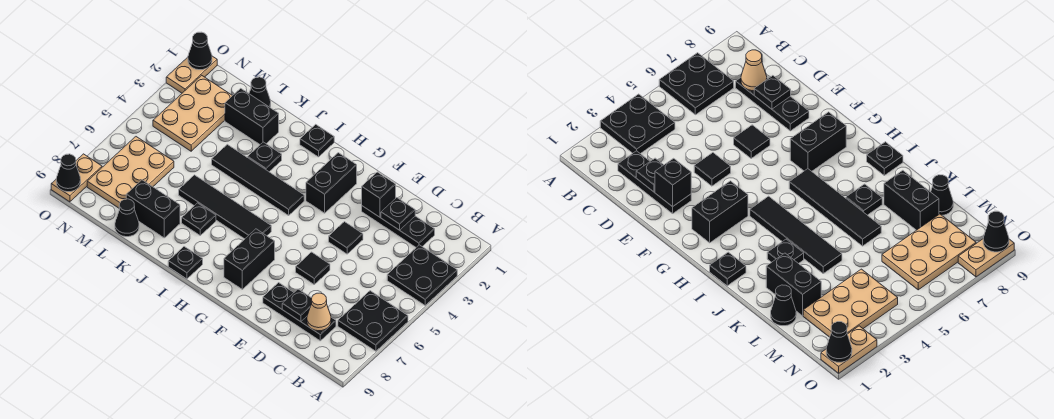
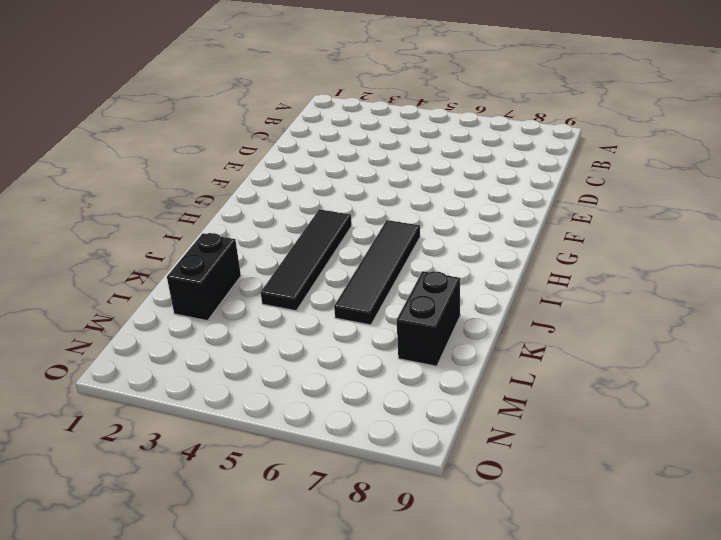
none -> black 2x2 plate [387,245,457,305]
none -> black 2x2 plate [338,291,408,351]
none -> black 1x3 plate [362,206,435,247]

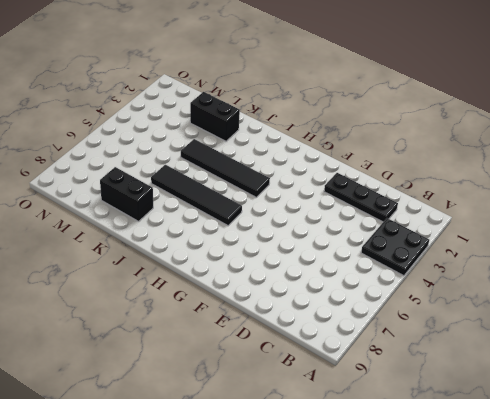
none -> black 2x2 plate [338,291,408,351]
none -> black 1x3 plate [263,283,336,341]
none -> black 1x1 tile [329,222,363,254]

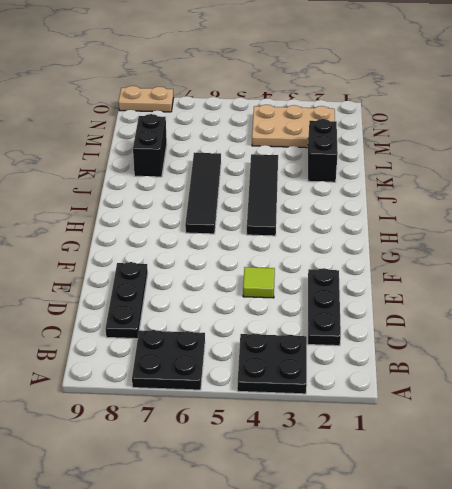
lime 1x1 tile [243,267,275,298] -> black 1x1 tile [329,222,363,254]
none -> black 1x1 tile [296,252,330,284]
none -> black 1x2 brick [306,153,357,213]
none -> black 1x2 brick [224,229,275,289]

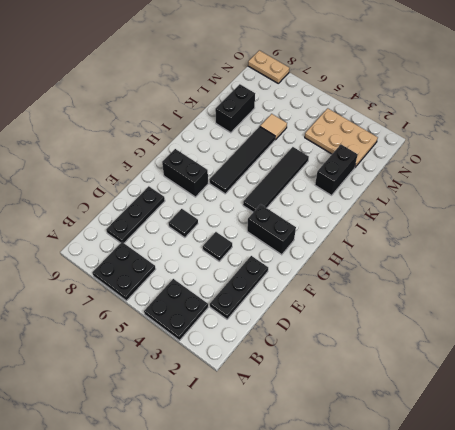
tan 1x1 tile [260,114,287,140] -> none
none -> black 1x1 plate [300,124,334,157]
none -> black 1x1 plate [168,247,203,279]
none -> black 1x1 plate [248,142,282,172]

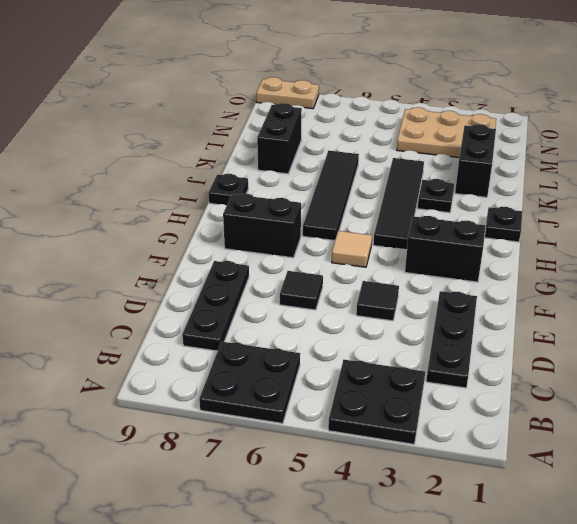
tan 1x1 tile [332,231,372,267] -> none
none -> black 1x1 plate [182,203,216,235]
none -> black 1x1 cone [249,77,271,107]
none -> black 1x1 cone [115,199,139,237]

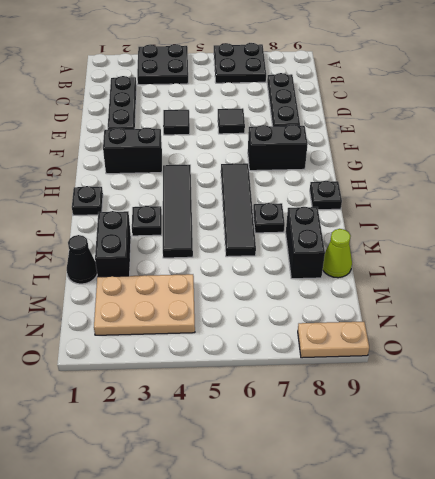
lime 1x1 cone [323,229,352,278] -> black 1x1 cone [115,199,139,237]
none -> tan 2x3 plate [87,137,174,209]
none -> tan 1x2 plate [166,56,217,93]
none -> tan 1x1 cone [307,293,331,331]

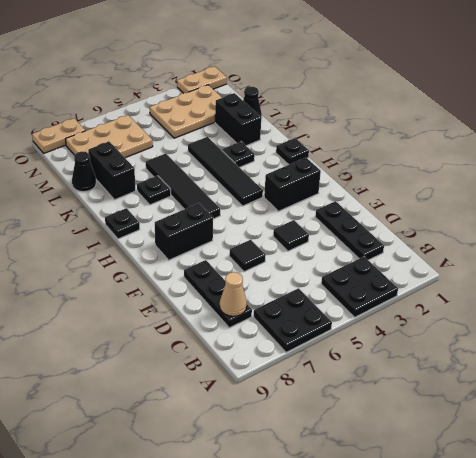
none -> black 1x1 plate [381,198,415,230]
none -> black 1x1 plate [282,289,312,322]
none -> black 1x1 brick [362,172,396,217]

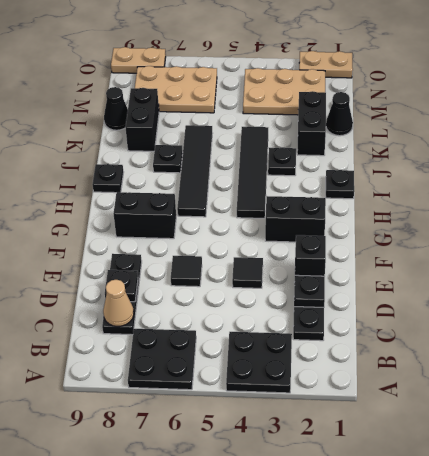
none -> black 1x1 cone [188,32,212,70]
none -> black 1x1 cone [56,154,81,192]

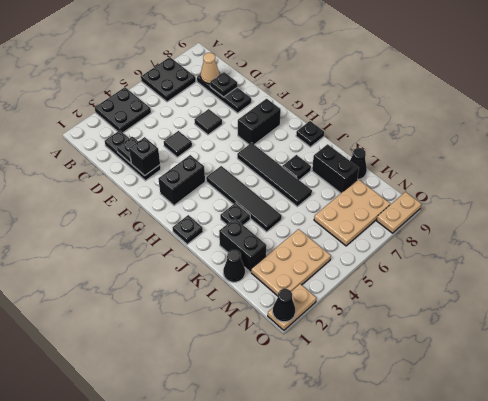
none -> black 1x1 cone [56,154,81,192]

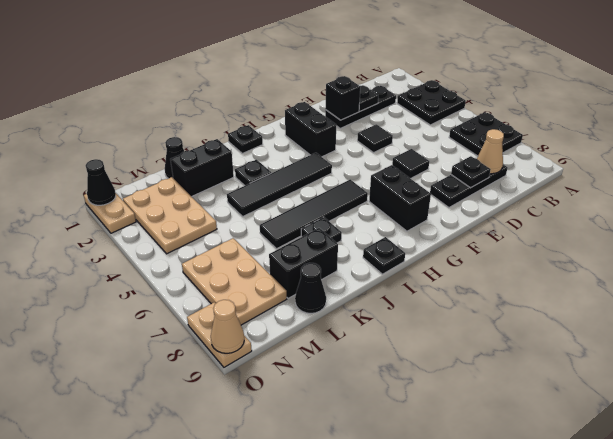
tan 1x1 cone [211,300,244,353] -> black 1x1 cone [56,154,81,192]

